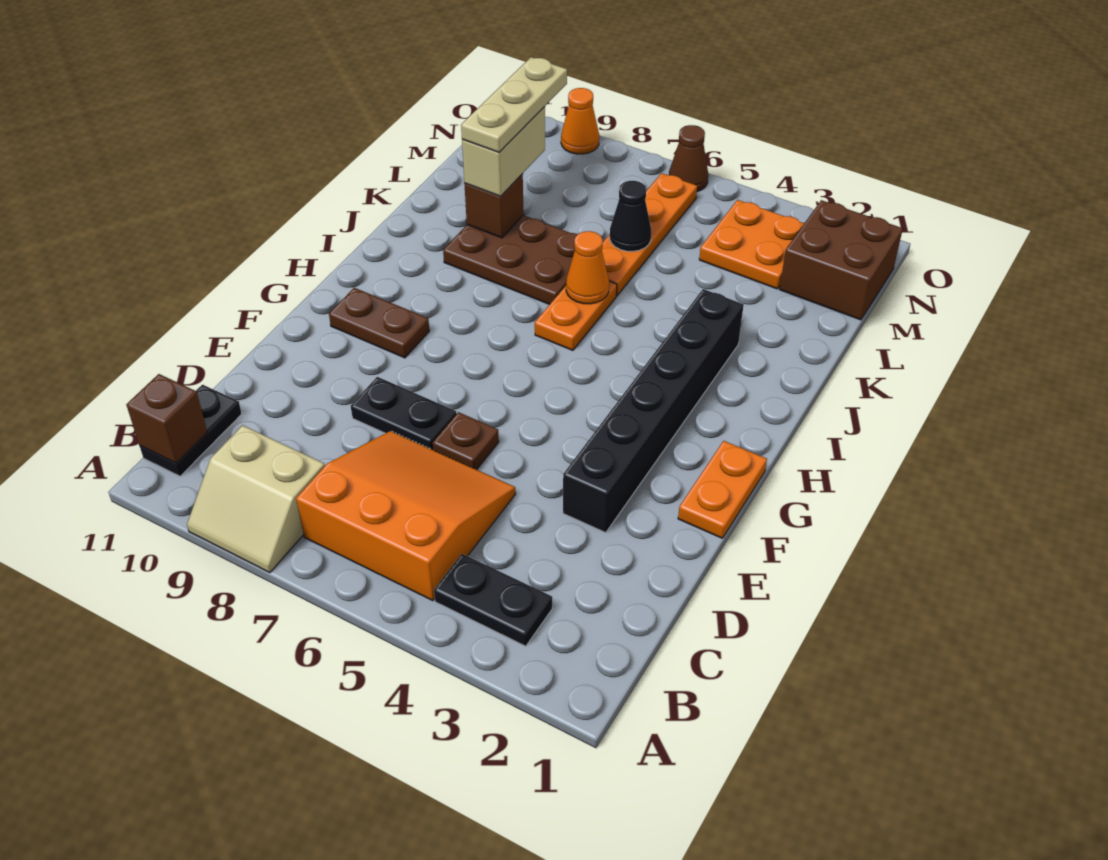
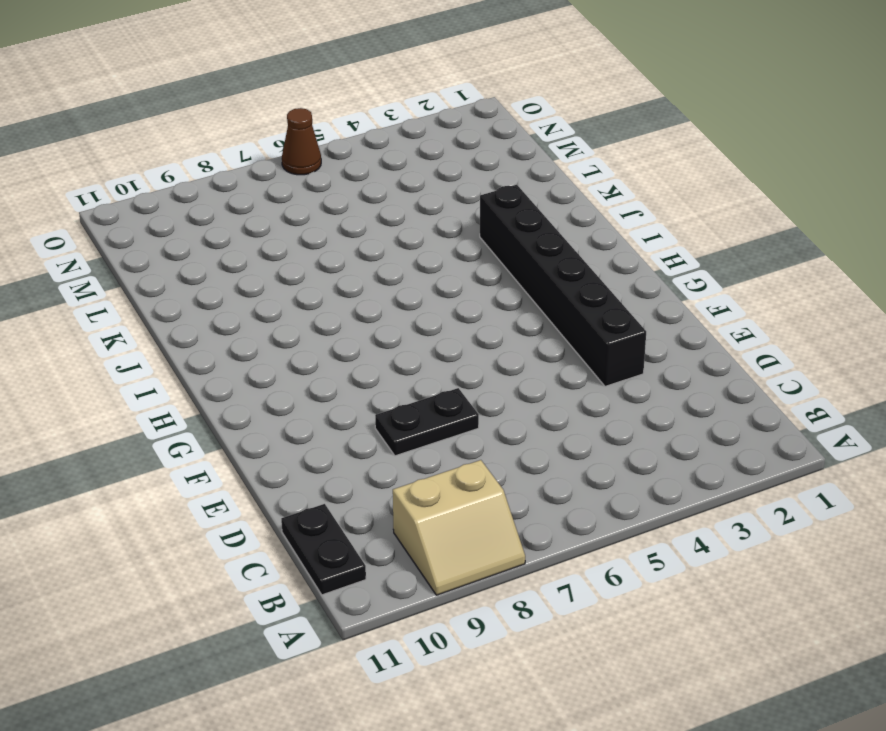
none -> black 1x2 plate [434,554,552,646]
none -> orange 3x3 slope [296,431,515,601]
none -> brown 1x1 plate [433,412,499,470]

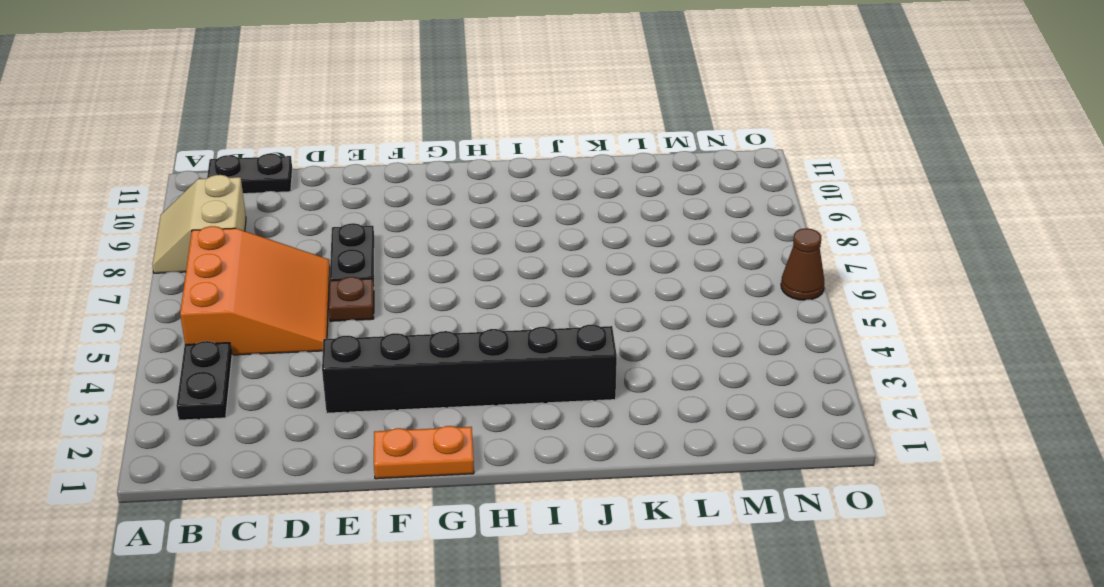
none -> brown 1x2 plate [329,288,429,358]
none -> orange 1x2 plate [535,281,617,350]
none -> brown 2x3 plate [443,215,578,304]

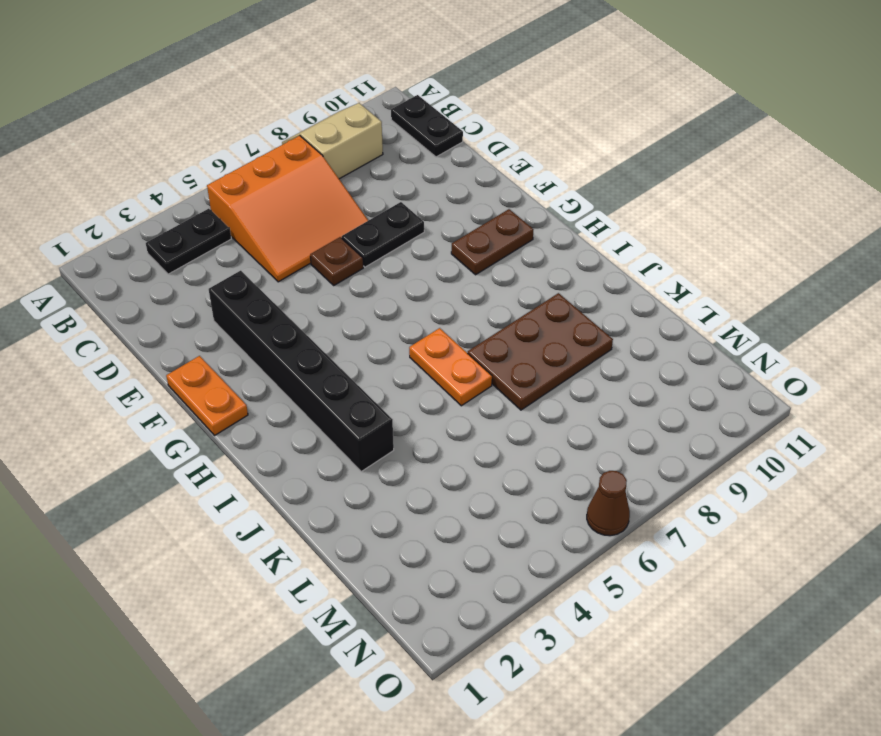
none -> orange 1x4 plate [602,173,697,296]
none -> brown 2x2 brick [780,200,903,320]
none -> orange 2x2 plate [699,200,804,289]

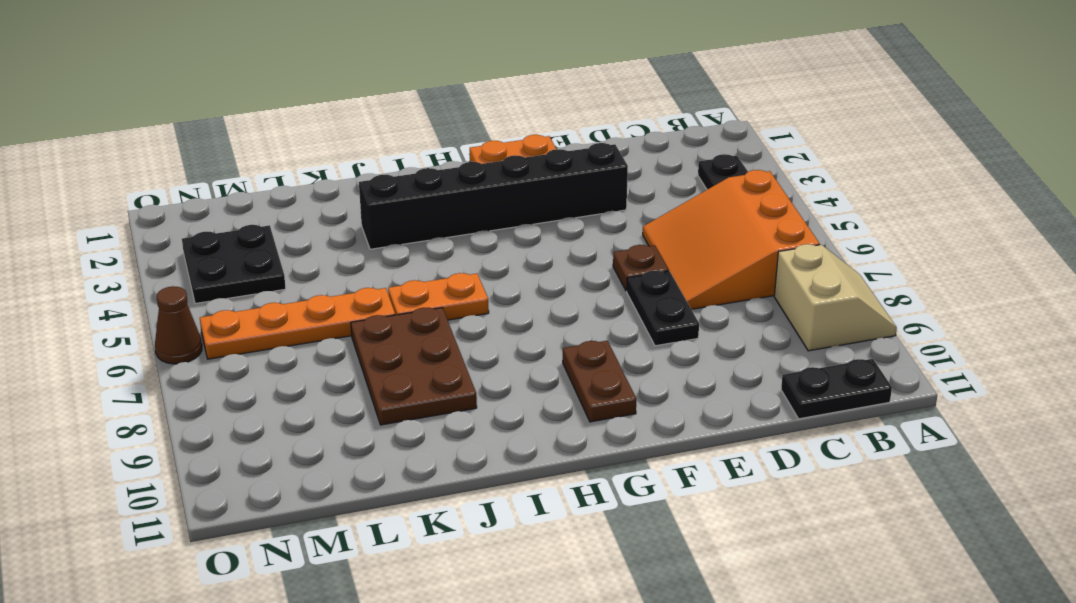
black 2x2 plate [182,225,286,304] -> orange 2x2 plate [699,200,804,289]
none -> brown 2x2 brick [780,200,903,320]
none -> orange 1x1 cone [561,88,599,154]
none -> brown 1x1 brick [126,374,207,463]

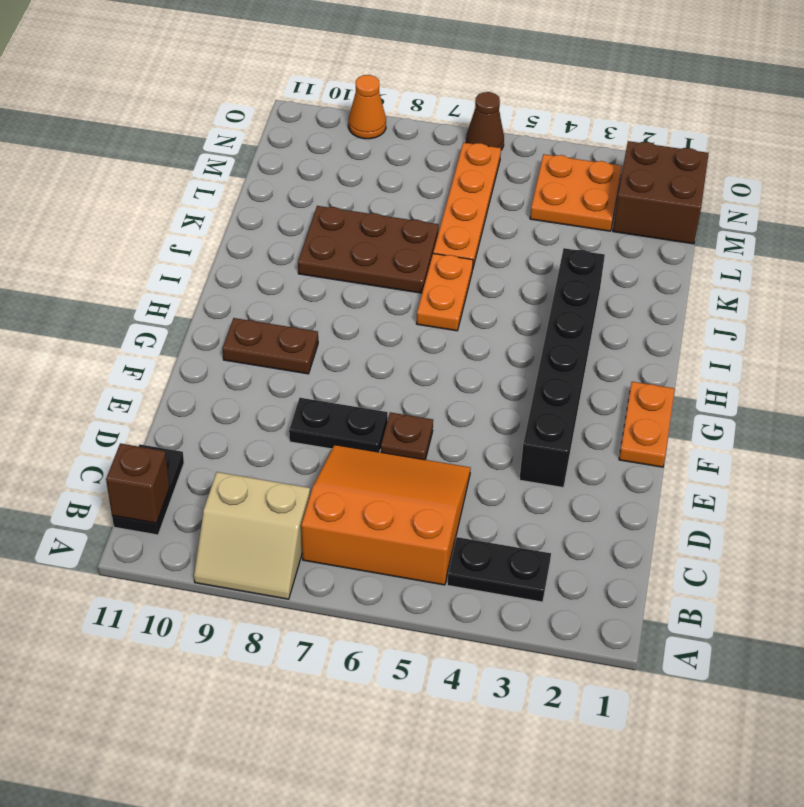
none -> orange 1x1 cone [566,231,609,304]
none -> brown 1x1 brick [465,174,524,238]
none -> black 1x1 cone [610,181,651,251]

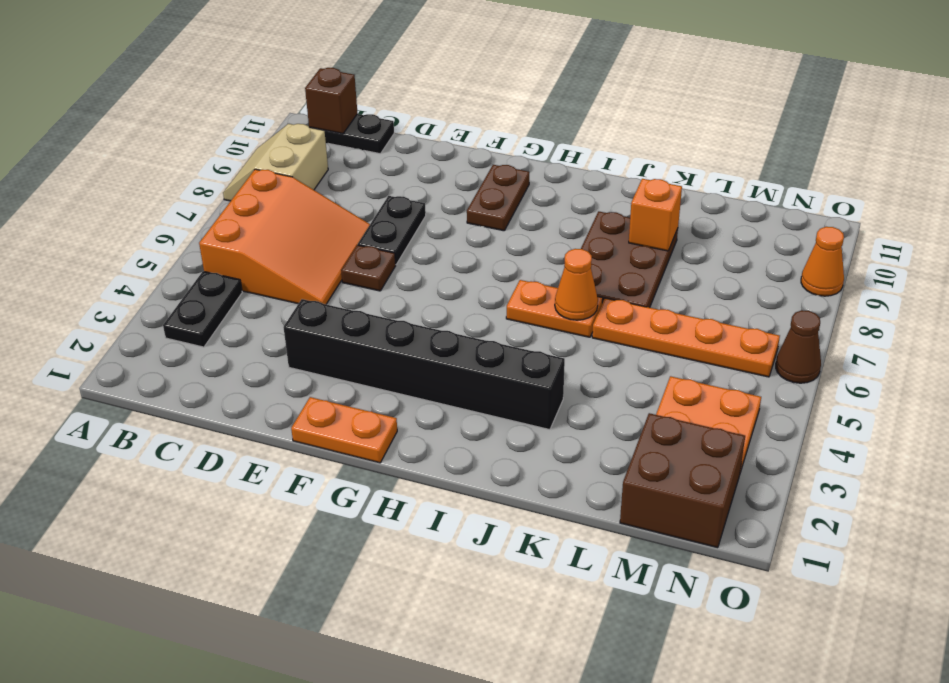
orange 1x1 brick [629,179,682,251] -> brown 1x1 brick [465,174,524,238]
none -> black 1x1 cone [610,181,651,251]
none -> tan 1x2 brick [462,107,545,196]
none -> tan 1x3 plate [461,57,567,153]

